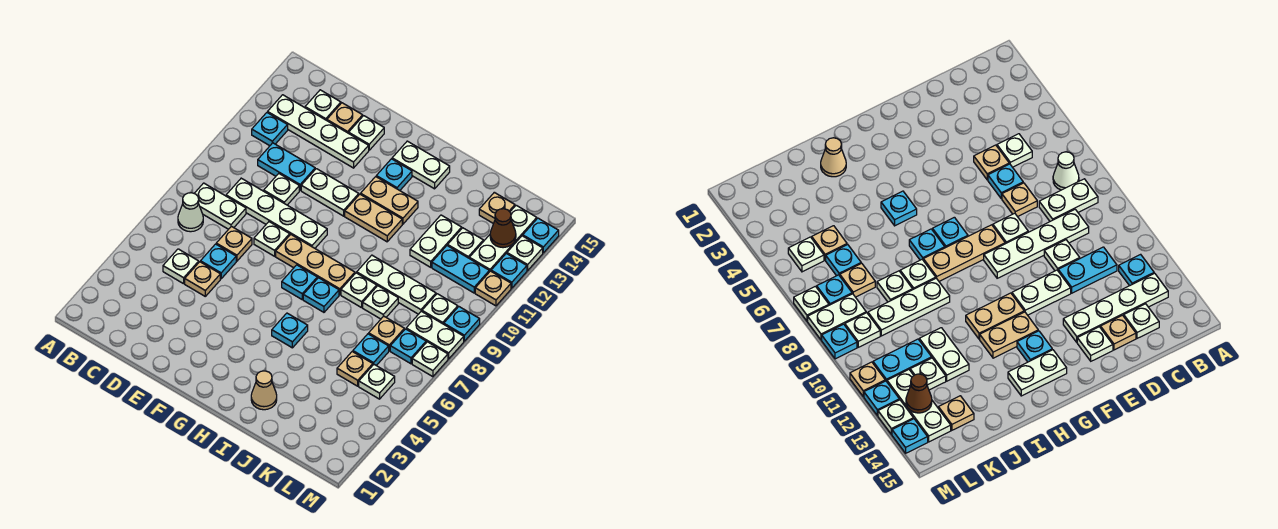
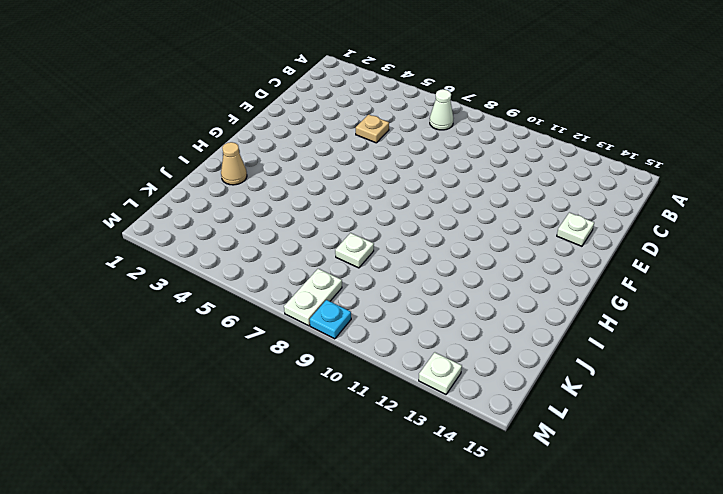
none -> white 1x2 plate [194,183,246,229]
none -> cyan 1x1 plate [252,113,288,146]
none -> white 1x4 plate [268,95,369,168]
none -> white 1x1 plate [163,249,199,284]

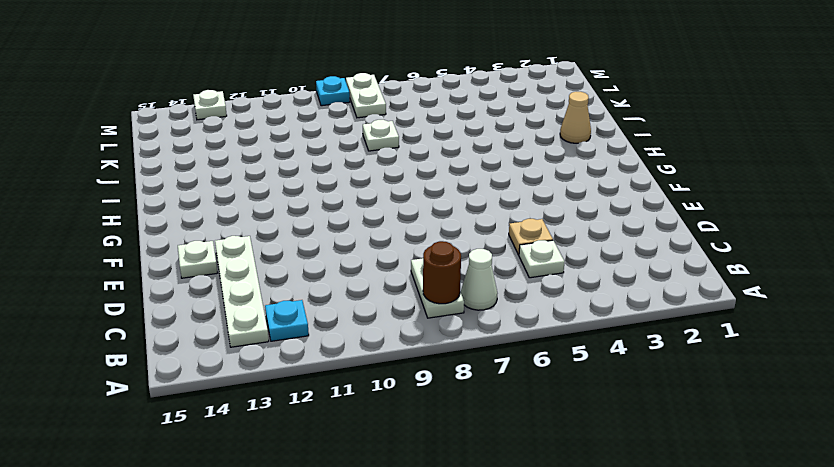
brown 1x1 round brick [423,241,461,304] -> none
none -> white 1x4 plate [226,178,327,248]
none -> cyan 1x2 plate [258,143,315,190]
none -> white 1x1 plate [305,90,341,120]
none -> cyan 1x1 plate [201,244,236,279]

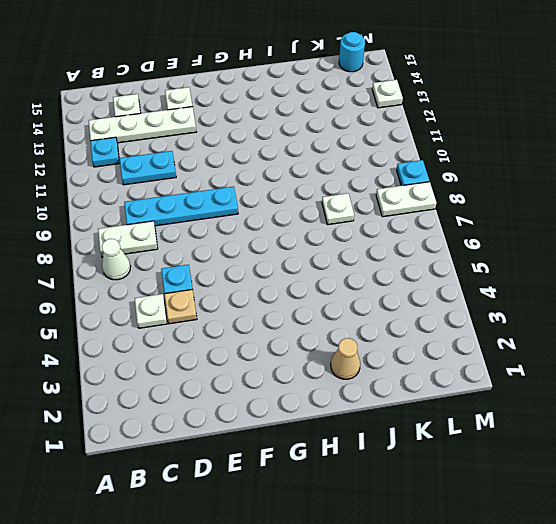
cyan 1x4 plate [124,187,238,226] -> white 1x4 plate [226,178,327,248]
cyan 1x1 round brick [339,32,365,72] -> none
none -> tan 1x1 plate [216,226,252,261]
none -> white 1x1 plate [264,174,299,205]
none -> tan 1x1 plate [327,103,363,133]
none -> white 1x1 plate [254,222,290,256]

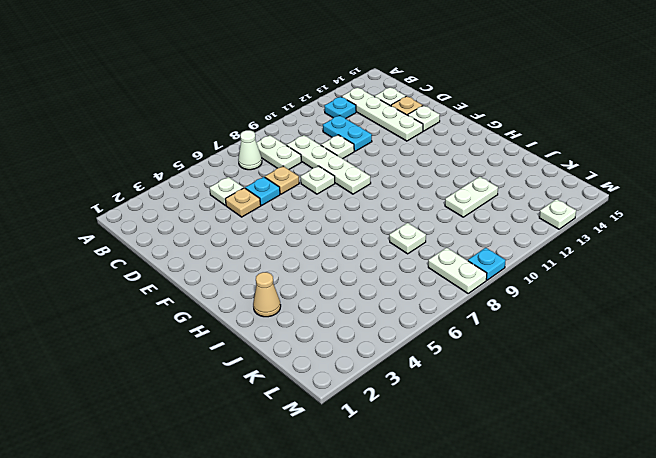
none -> white 1x2 plate [301,169,359,216]
none -> tan 1x3 plate [276,234,355,295]
none -> cyan 1x1 plate [282,265,317,299]
none -> tan 1x2 plate [345,194,402,242]

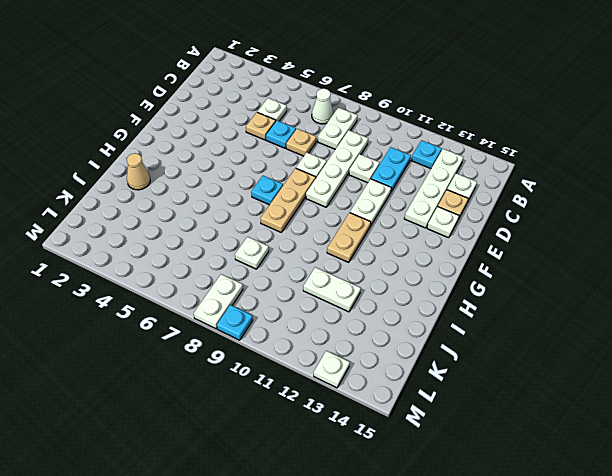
none -> tan 1x2 plate [361,177,418,224]
none -> cyan 1x1 plate [376,159,412,190]
none -> white 1x2 plate [392,141,450,189]
none -> cyan 1x1 plate [272,313,308,348]

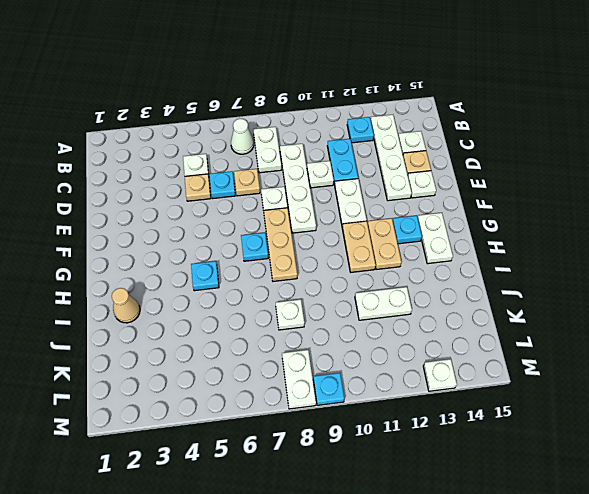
none -> cyan 1x1 plate [303,278,339,312]
none -> white 1x1 plate [341,273,377,308]
none -> white 1x3 plate [357,255,436,314]
none -> tan 1x1 plate [337,352,373,386]

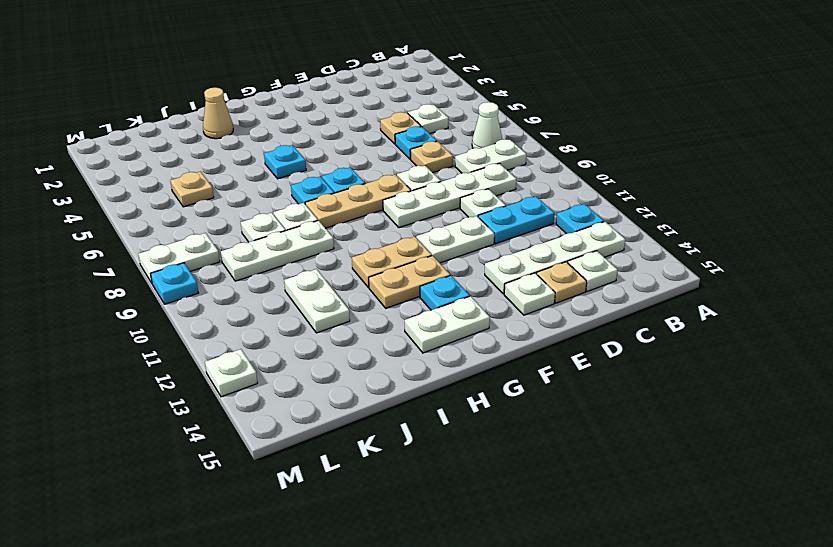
none -> cyan 1x1 plate [353,334,389,366]
none -> tan 1x1 plate [369,316,404,351]
none -> cyan 1x2 plate [432,246,489,293]
none -> white 1x1 plate [448,228,483,258]

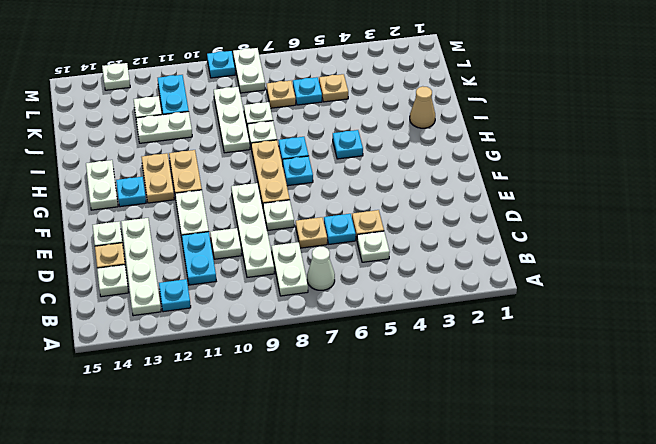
none -> tan 1x1 plate [479,192,515,223]
none -> white 1x1 plate [359,365,395,399]
none -> cyan 1x1 plate [390,329,426,364]
none -> white 1x1 plate [422,294,458,324]

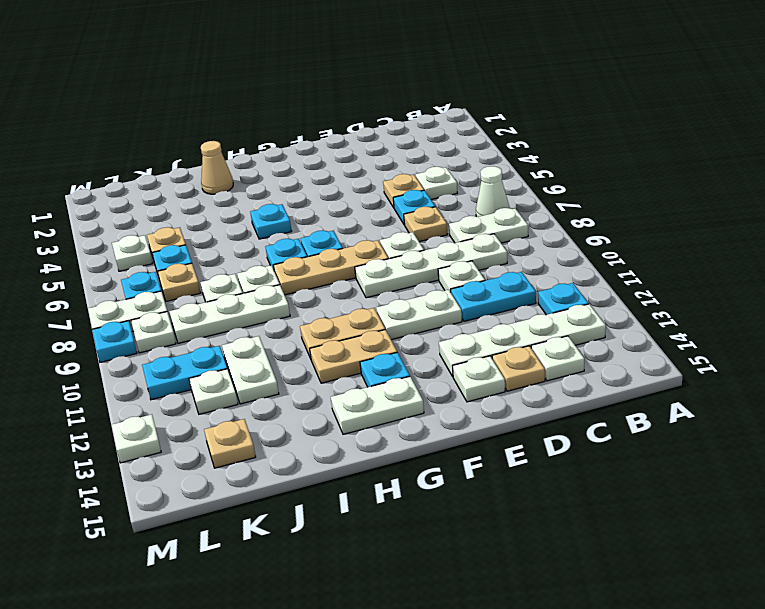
none -> white 1x3 plate [469,205,537,272]
none -> white 1x1 plate [412,342,448,377]
none -> tan 1x1 plate [475,271,511,306]
none -> cyan 1x1 plate [491,254,527,288]

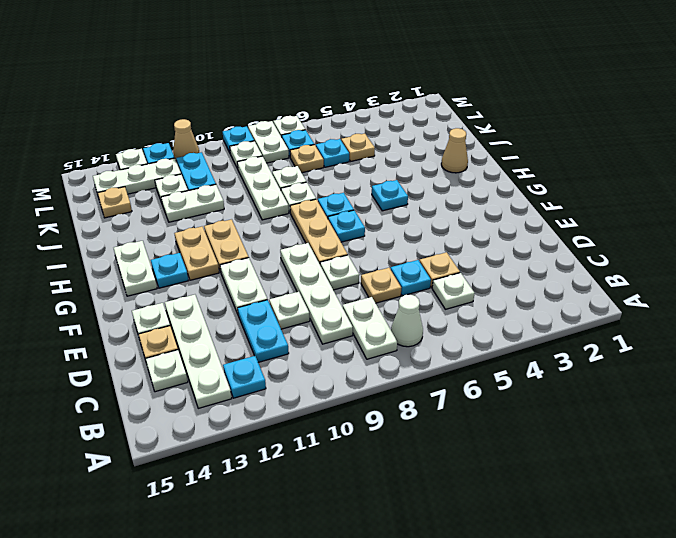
tan 1x1 cone [173,119,199,161] -> tan 1x1 plate [475,271,511,306]
none -> white 1x1 plate [359,365,395,399]
none -> cyan 1x1 plate [523,218,559,253]
none -> brown 1x1 cone [490,209,516,248]

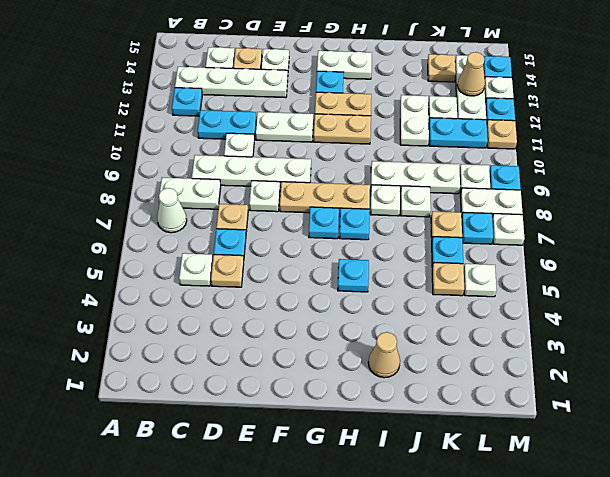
tan 1x1 cone [457,52,485,96] -> brown 1x1 cone [490,209,516,248]

